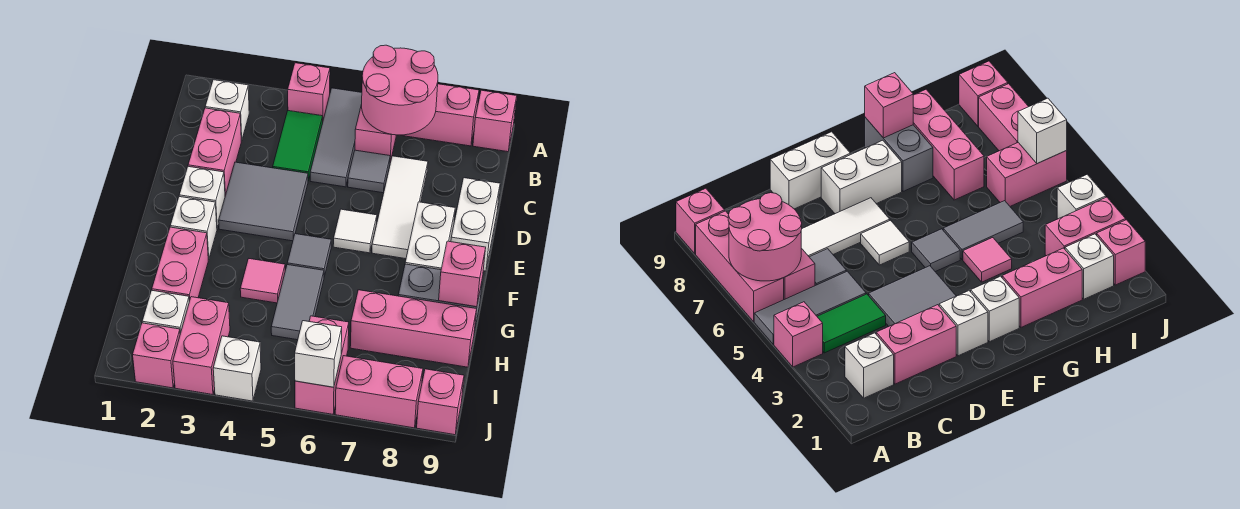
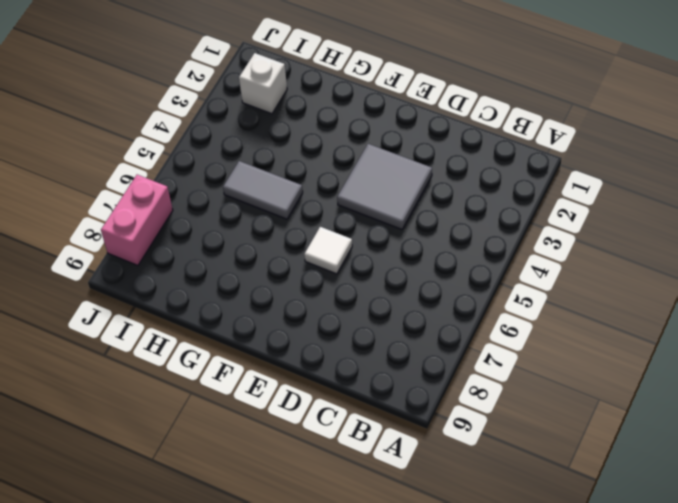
none -> pink 1x1 brick [288,63,330,120]
none -> grey 1x3 tile [310,88,362,187]
none -> pink 1x3 brick [401,84,479,146]
none -> pink 1x1 brick [473,90,517,152]

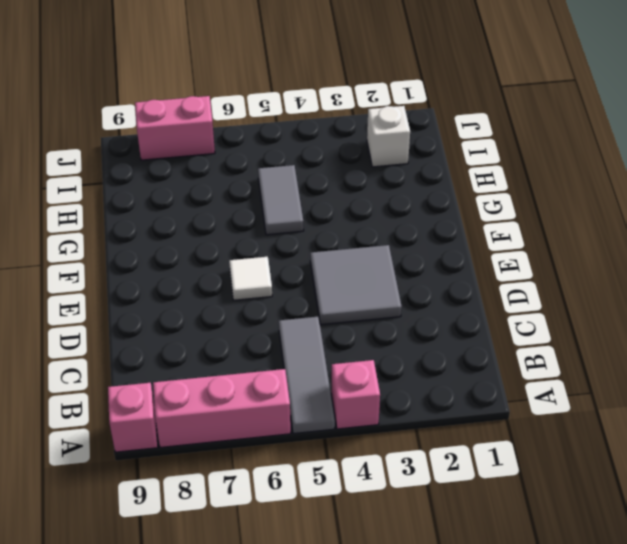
none -> white 1x1 brick [205,80,249,141]
none -> green 1x2 tile [273,111,323,181]
none -> pink 1x1 brick [355,104,396,162]
none -> pink 1x2 brick [188,108,241,195]

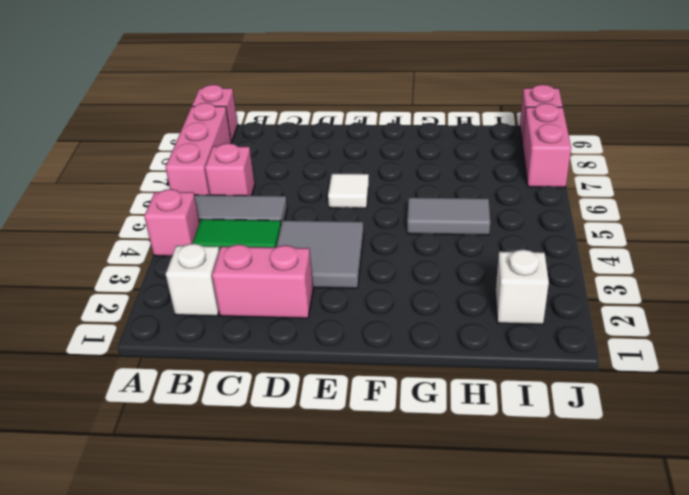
none -> grey 1x1 tile [348,150,390,193]
none -> white 1x3 tile [372,156,428,259]
none -> white 1x2 brick [451,178,500,271]
none -> white 1x1 brick [179,166,225,228]

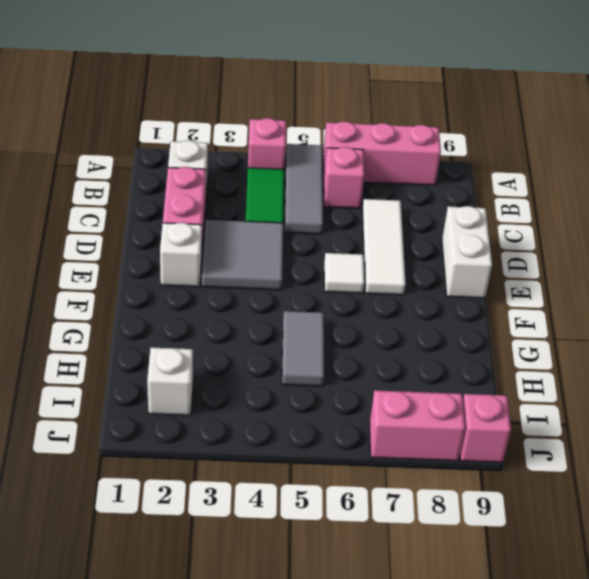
none -> pink 1x1 brick [473,90,517,152]
none -> grey 1x1 tile [348,150,390,193]
none -> white 1x2 brick [405,202,455,270]
none -> white 1x1 brick [170,197,217,260]

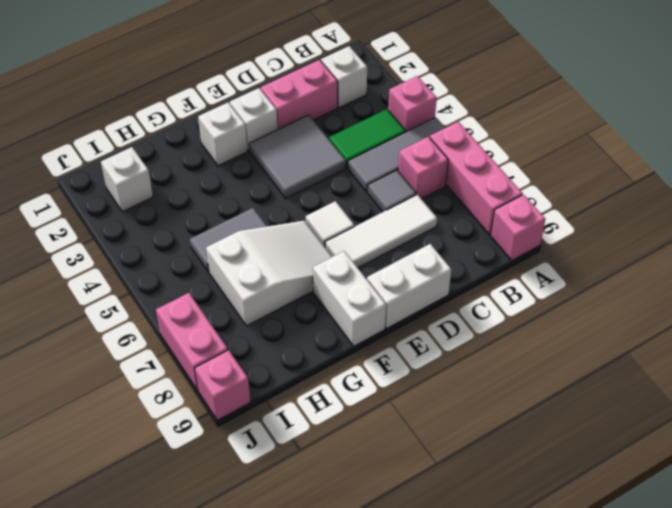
white 2x3 slope [206,221,332,326] -> pink 1x3 brick [350,290,477,367]
white 1x2 brick [313,251,386,346] -> white 1x2 brick turned to [405,202,455,270]
none -> grey 1x1 tile [287,234,331,276]
none -> pink 1x2 brick [152,227,208,301]
none -> pink 1x1 tile [240,259,285,303]
none -> grey 1x2 brick [398,264,482,333]

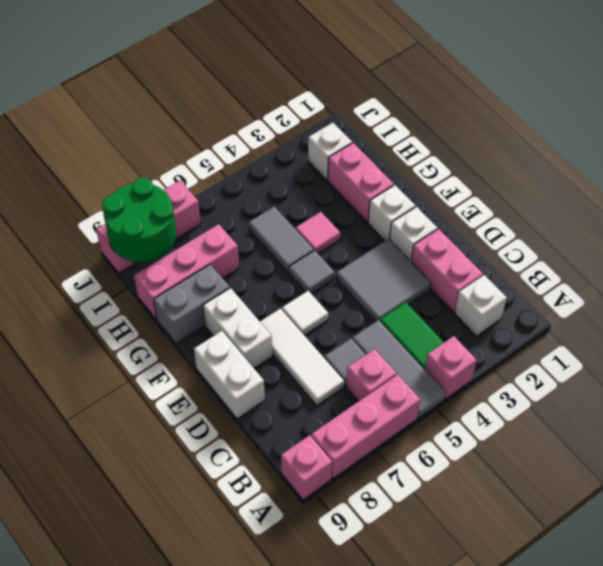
green 2x2 round brick [102,178,176,262] -> none
none -> pink 1x2 brick [173,297,230,395]
none -> pink 1x2 brick [295,316,349,414]
none -> pink 1x1 brick [133,323,180,388]
none -> white 1x1 brick [213,336,261,401]

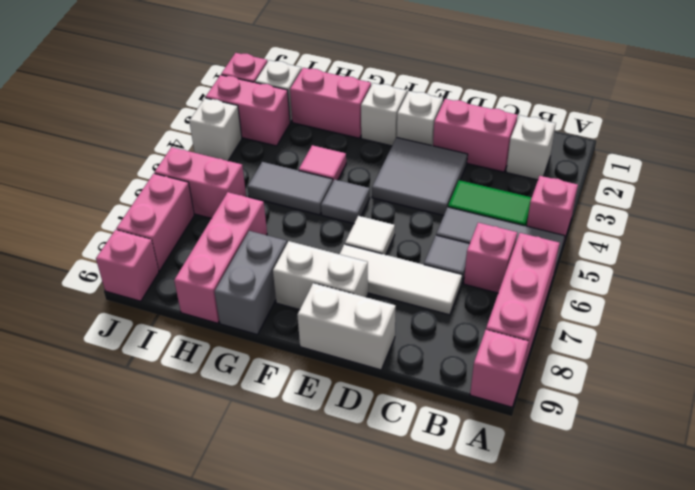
none -> pink 2x2 round brick [362,45,438,135]
none -> pink 1x1 brick [439,241,486,307]
none -> white 1x1 brick [295,321,342,387]

